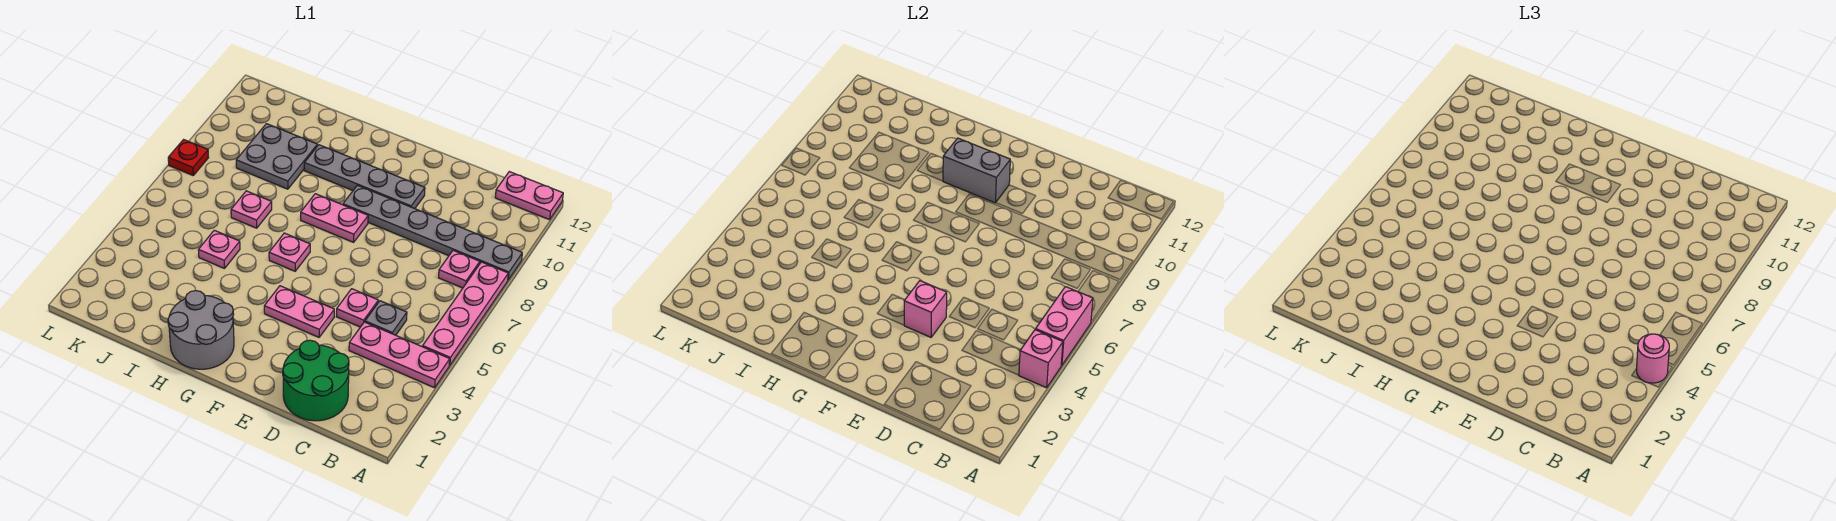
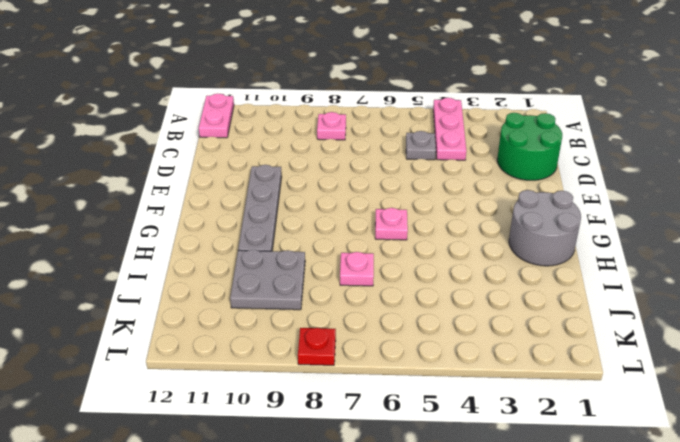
none -> pink 1x4 plate [423,262,508,365]
none -> grey 1x6 plate [343,185,522,280]
none -> pink 1x1 plate [336,289,378,327]

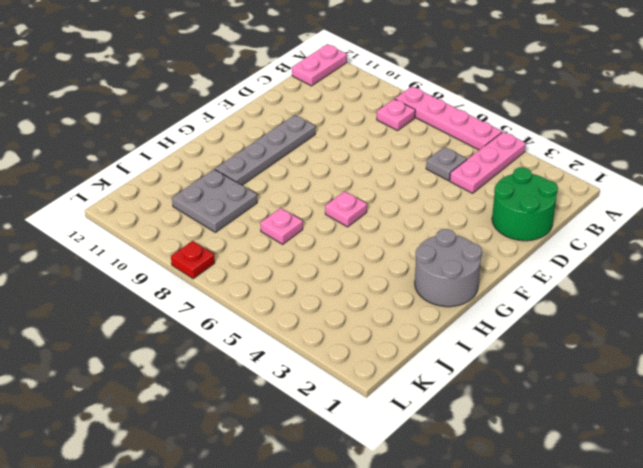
none -> grey 1x6 plate [343,185,522,280]
none -> pink 1x1 plate [336,289,378,327]
none -> pink 1x2 plate [264,286,334,337]

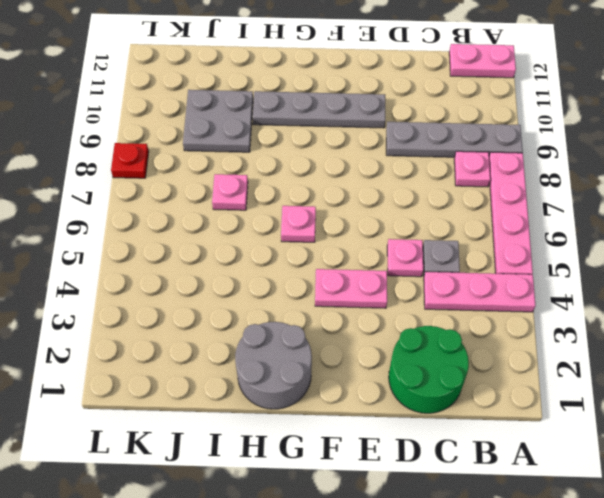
grey 1x4 plate [386,122,523,157] -> grey 1x6 plate [343,185,522,280]
none -> pink 1x2 plate [301,194,368,242]
none -> pink 1x1 plate [199,230,240,269]
none -> pink 1x1 brick [1019,330,1063,388]

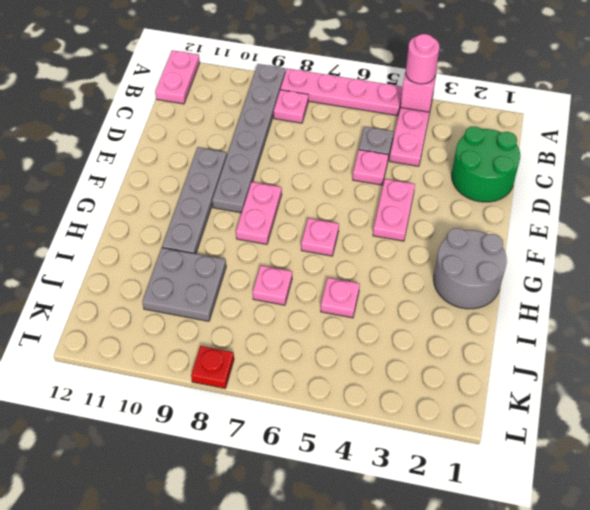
none -> pink 1x2 brick [1036,287,1093,365]
none -> pink 1x1 brick [904,281,947,337]
none -> grey 1x2 brick [943,138,1010,203]

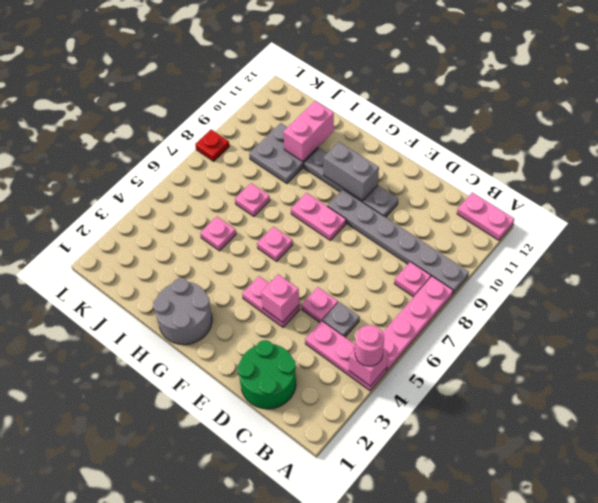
pink 1x2 brick [283,101,334,162] -> pink 1x2 brick moved to [1036,287,1093,365]

